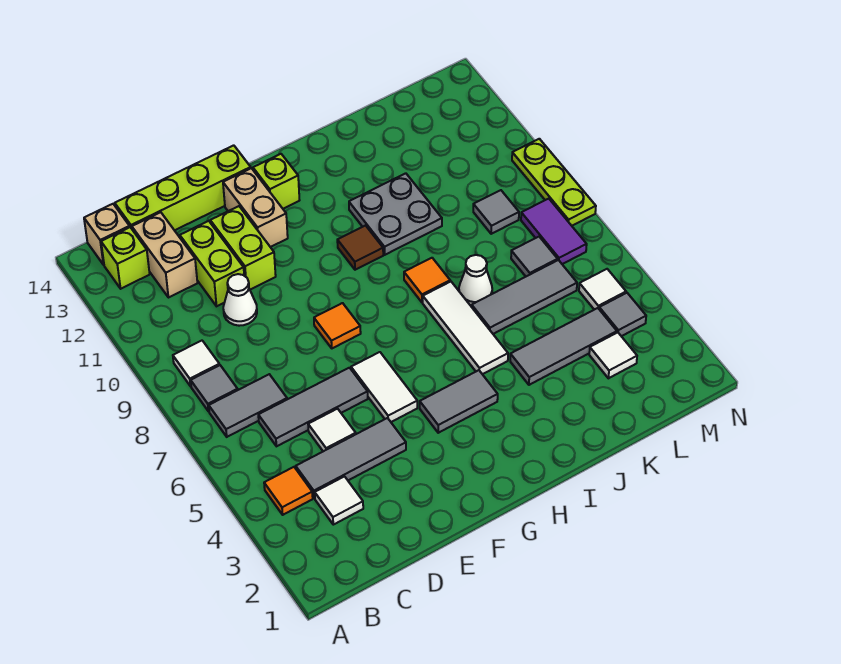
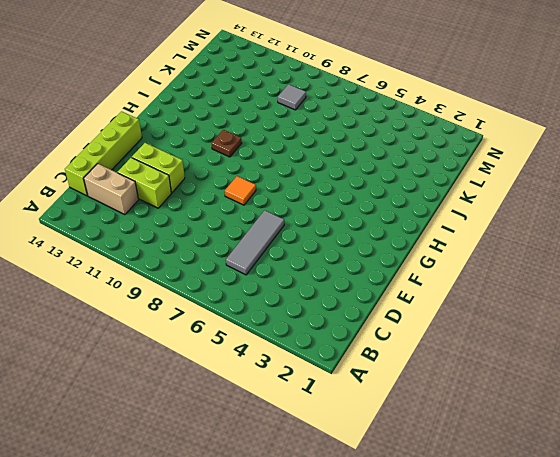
brown 1x1 plate [211,130,242,157] -> brown 1x1 tile [337,226,383,270]
none -> orange 1x1 tile [264,467,313,515]
none -> grey 1x2 tile [209,374,287,437]
none -> grey 1x1 tile [191,365,238,411]
none -> white 1x1 tile [173,341,219,386]

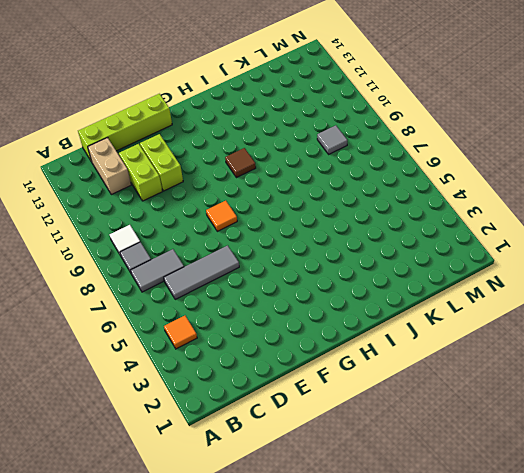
none -> lime 1x1 brick [101,227,150,289]
none -> tan 1x1 brick [84,204,130,265]
none -> white 1x1 tile [315,477,363,525]
none -> grey 1x3 tile [296,418,406,498]

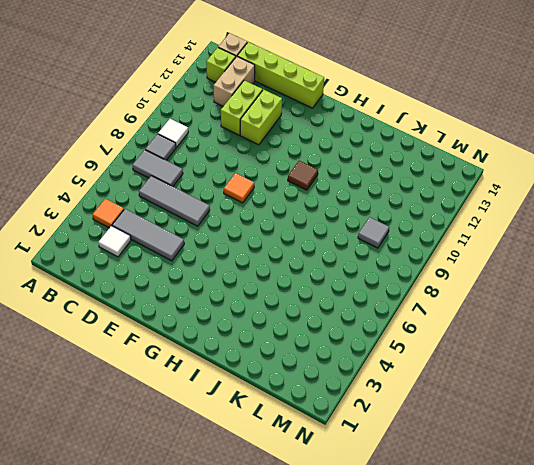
none -> white 1x1 tile [308,409,356,451]
none -> white 1x1 cone [223,274,257,326]
none -> white 1x2 tile [351,352,417,422]
none -> tan 1x2 brick [223,168,288,247]

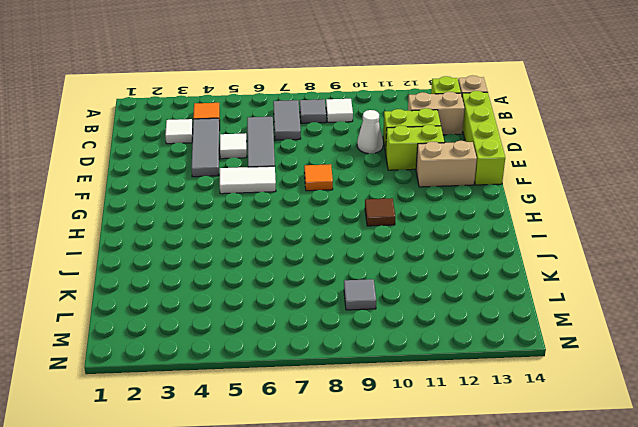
none -> grey 1x2 tile [420,370,498,433]
none -> lime 1x1 brick [253,154,300,209]
none -> white 1x3 tile [423,281,508,374]
none -> orange 1x1 tile [404,258,450,302]

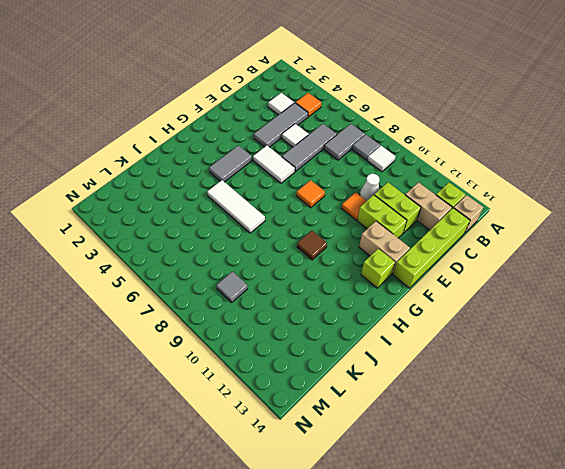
orange 1x1 tile [342,192,366,220] -> orange 1x1 tile moved to [404,258,450,302]
none -> grey 2x2 plate [349,173,442,255]
none -> grey 1x3 tile [510,308,617,385]
none -> grey 1x3 tile [472,260,577,334]
none -> white 1x1 cone [459,255,492,306]

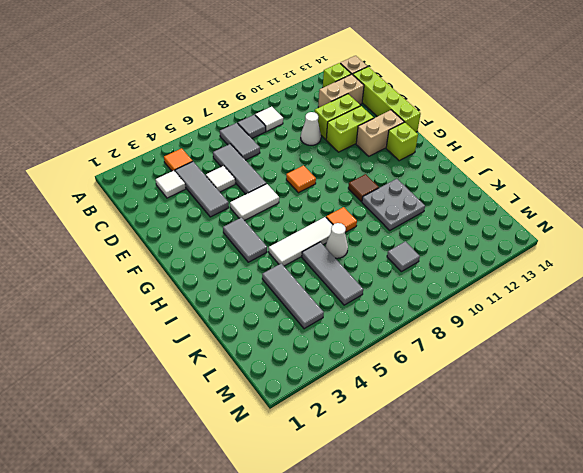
none -> white 1x1 tile [589,332,637,378]
none -> grey 1x1 tile [511,237,558,276]
none -> grey 1x1 tile [599,293,646,336]
none -> white 1x1 tile [579,269,626,310]

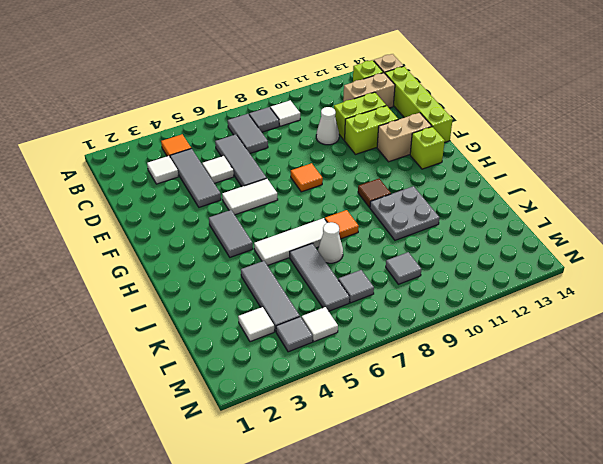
none -> purple 1x2 tile [521,199,587,264]
none -> lime 1x3 plate [512,139,596,226]

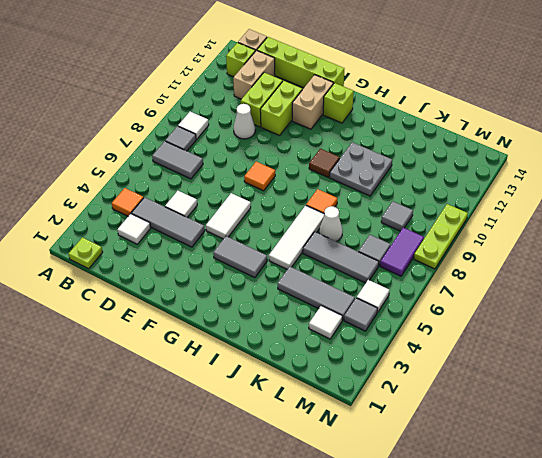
lime 1x1 plate [68,237,103,269] -> none
none -> grey 1x3 tile [258,368,368,446]

